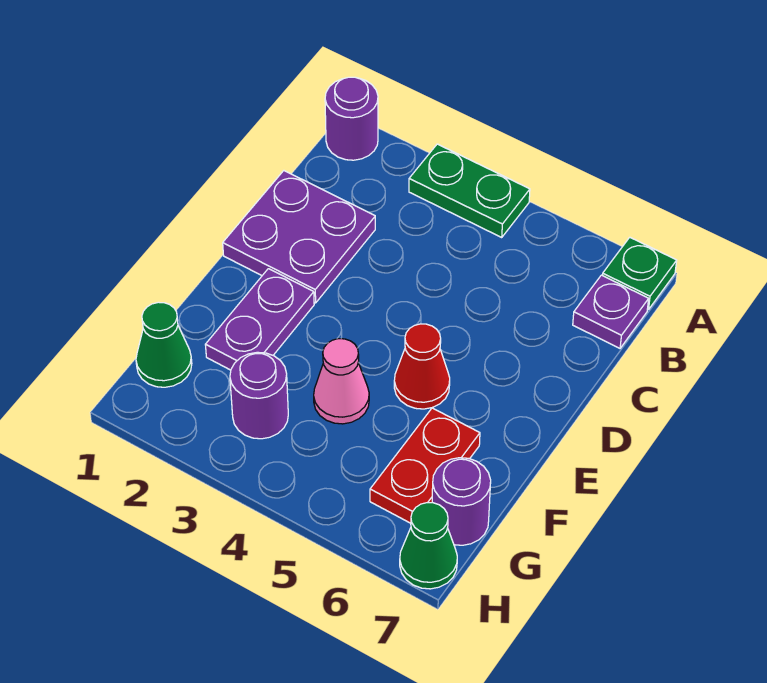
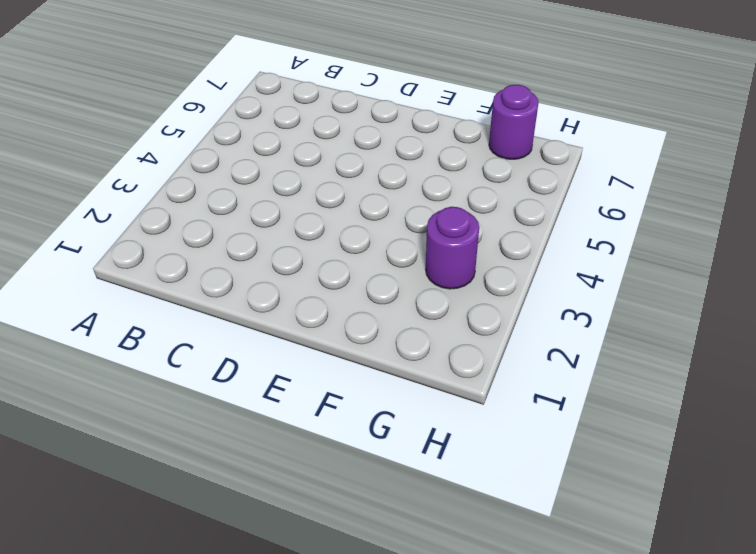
none -> purple 1x1 round brick [325,77,378,160]
none -> green 1x2 plate [409,144,530,237]
none -> green 1x1 plate [602,237,677,310]

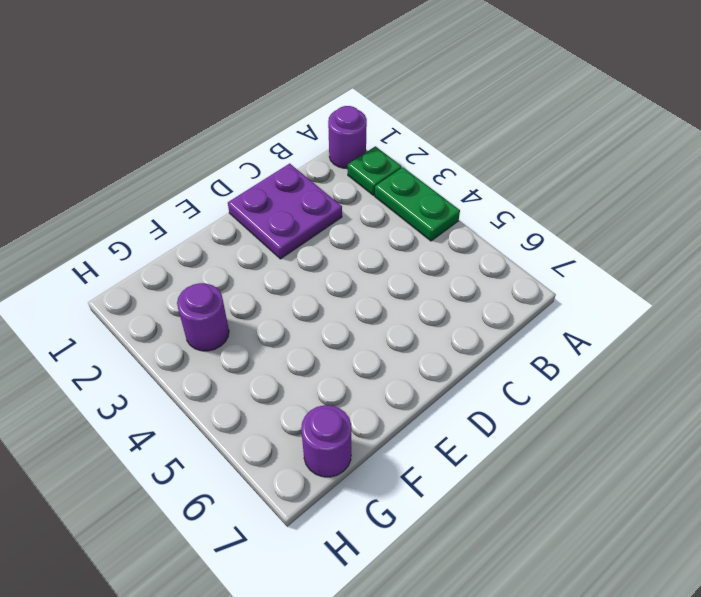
green 1x1 plate [348,146,402,195] -> green 1x1 plate moved to [602,237,677,310]
none -> purple 1x1 plate [573,275,649,348]
none -> purple 1x2 plate [205,269,314,370]
none -> red 1x1 cone [394,324,450,409]

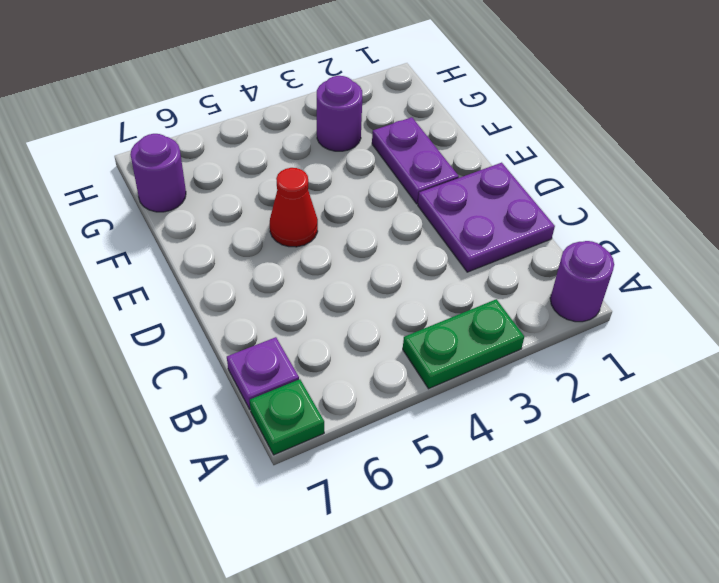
none -> pink 1x1 cone [314,339,369,424]
none -> red 1x2 plate [370,408,480,523]
none -> green 1x1 cone [136,302,192,387]

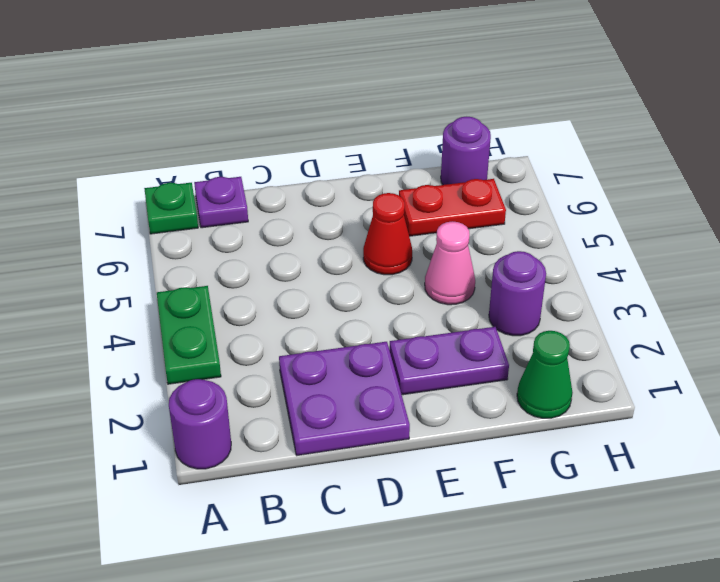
none -> green 1x1 cone [400,503,457,589]

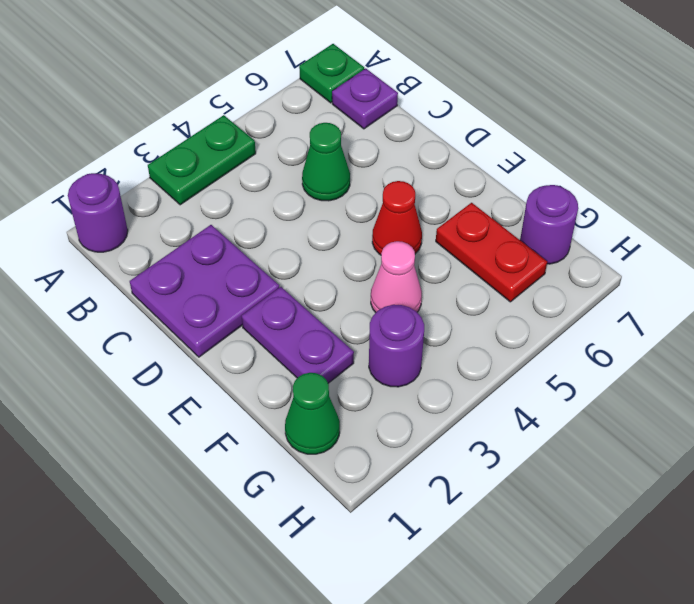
green 1x1 cone [302,123,350,201] -> green 1x1 cone moved to [400,503,457,589]

